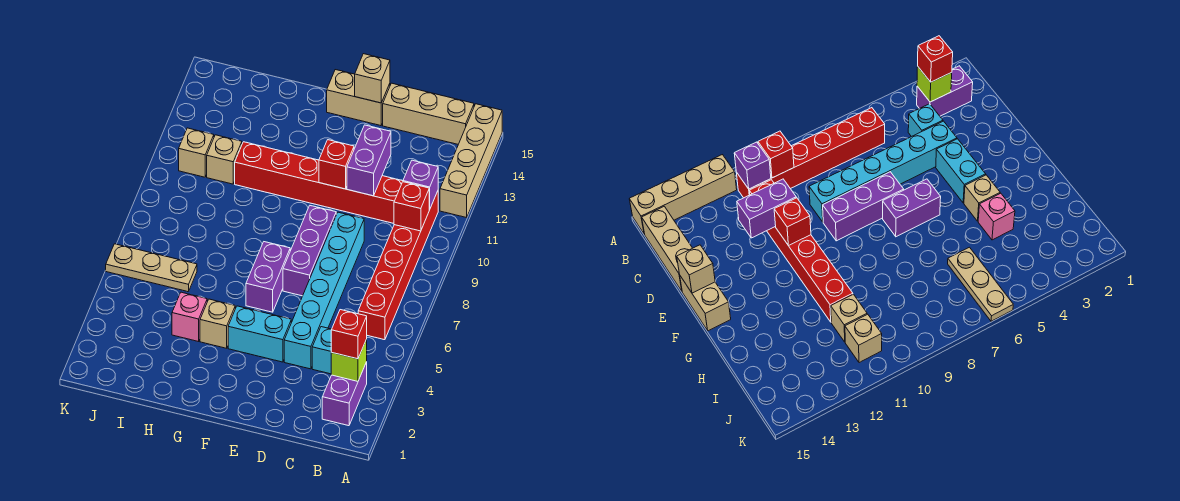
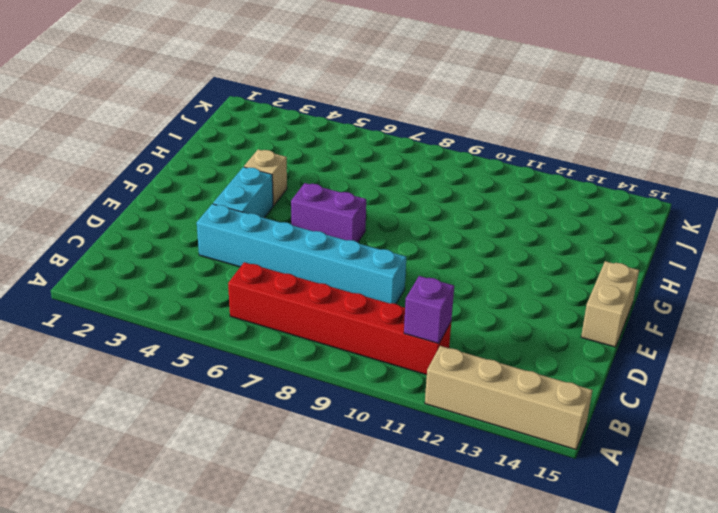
none -> purple 1x2 brick [322,362,367,426]
none -> tan 1x3 brick [383,83,474,144]
none -> cyan 1x1 brick [312,327,332,374]

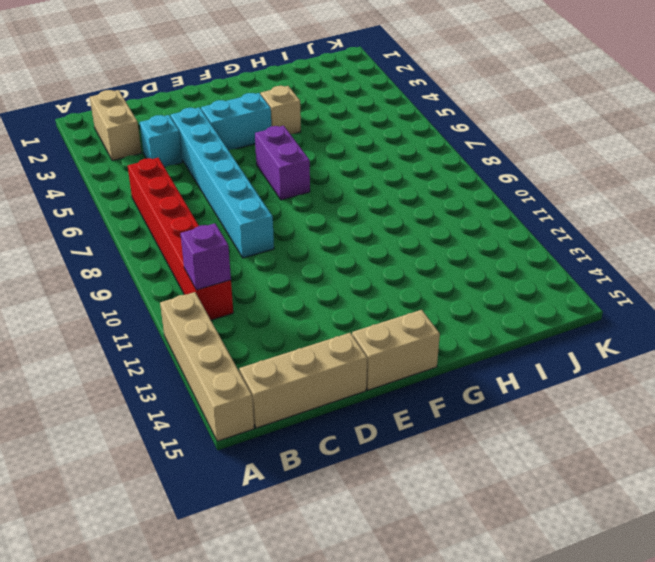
tan 1x2 brick [90,90,141,161] -> purple 1x2 brick [322,362,367,426]
none -> red 1x6 brick [235,142,403,223]
none -> purple 1x3 brick [283,206,336,296]
none -> pink 1x1 brick [172,292,207,342]

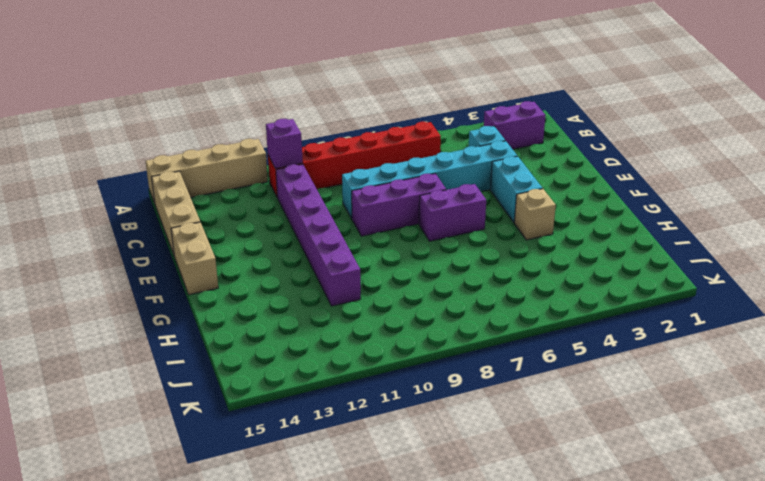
purple 1x6 brick [276,164,361,306] -> red 1x6 brick [235,142,403,223]
none -> pink 1x1 brick [172,292,207,342]
none -> tan 1x3 plate [106,244,197,292]
none -> tan 1x1 brick [207,135,242,184]

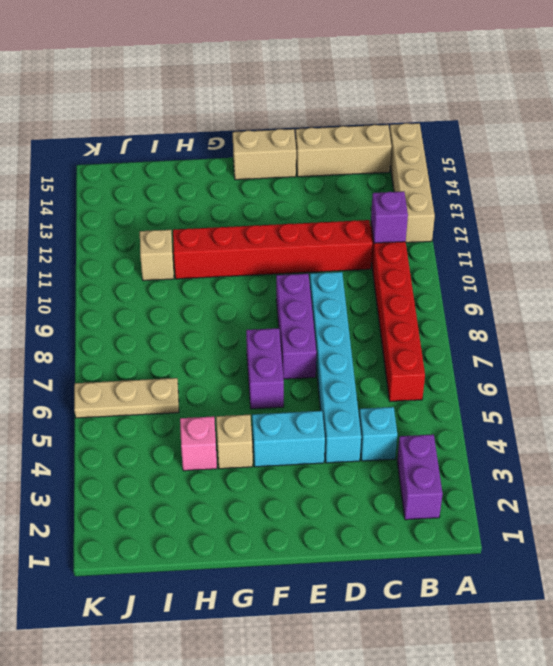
none -> tan 1x1 brick [179,128,214,177]
none -> lime 1x1 brick [331,339,367,381]
none -> red 1x1 brick [394,182,430,231]

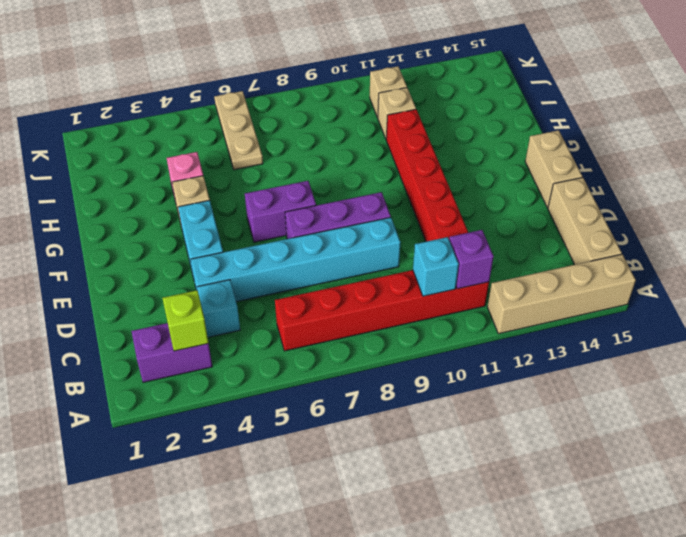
cyan 1x1 brick [413,237,459,296] -> red 1x1 brick [394,182,430,231]
none -> purple 1x2 brick [347,125,391,196]
none -> red 1x1 brick [319,140,354,189]
none -> tan 1x1 brick [355,54,390,103]

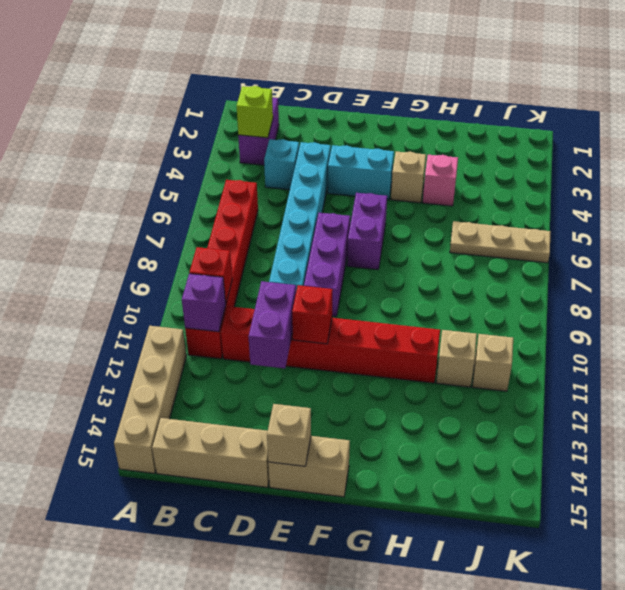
none -> red 1x1 brick [331,310,367,359]

